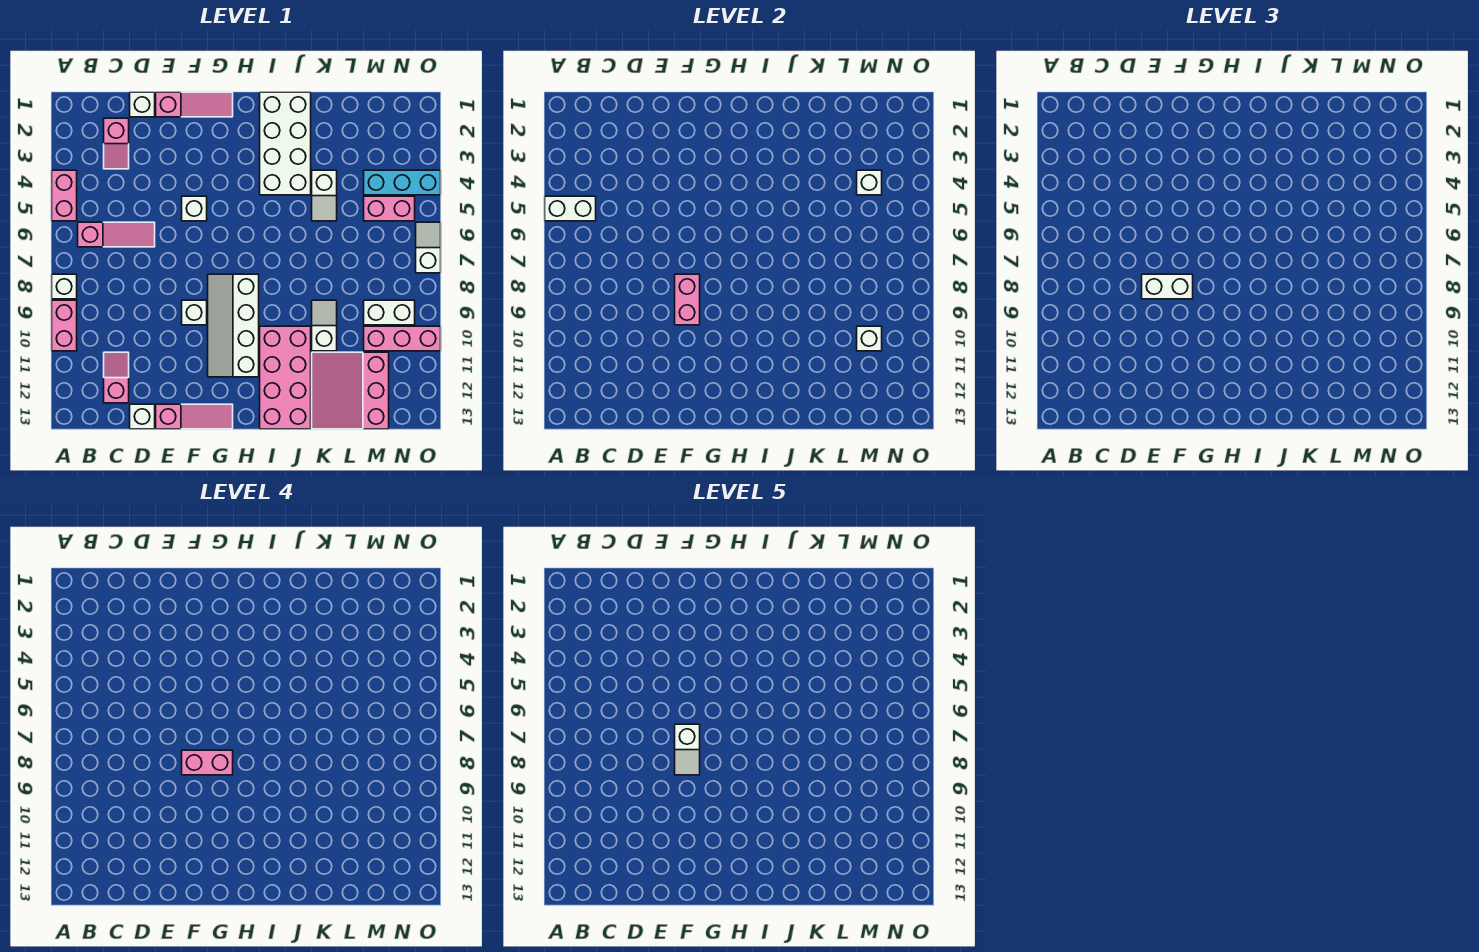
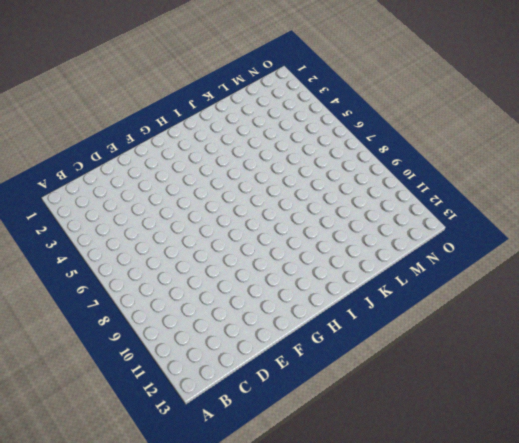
none -> pink 1x2 brick [52,170,77,221]
none -> white 1x1 brick [52,274,77,299]
none -> pink 1x2 brick [52,300,77,351]
none -> pink 1x3 slope [78,222,155,247]

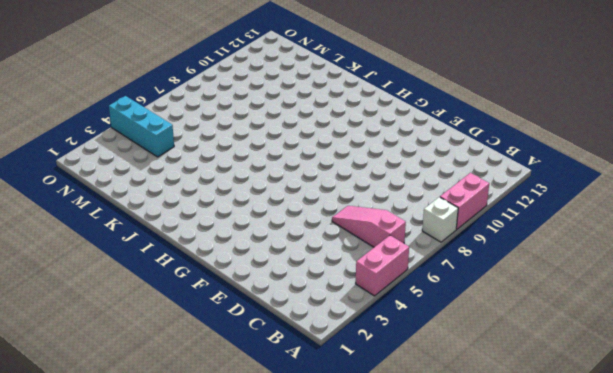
none -> pink 1x2 slope [104,118,129,169]
none -> pink 1x2 slope [104,352,129,403]
none -> white 1x1 brick [130,92,155,117]
none -> white 1x1 brick [130,404,155,429]

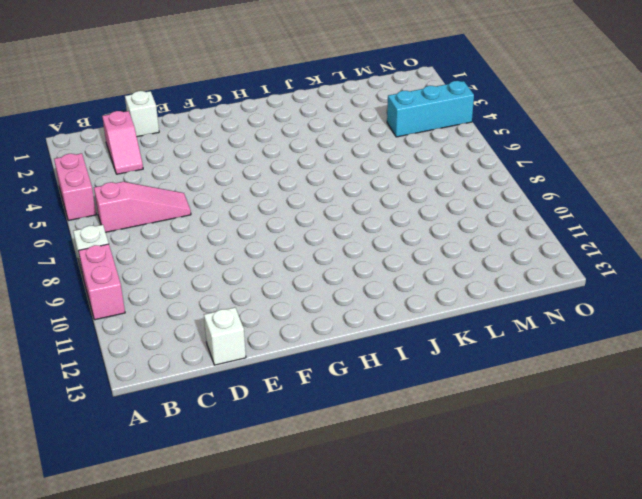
none -> pink 1x2 slope [104,352,129,403]
none -> pink 1x3 slope [156,92,233,117]
none -> pink 1x3 slope [156,404,233,429]
none -> white 1x1 brick [182,196,207,221]

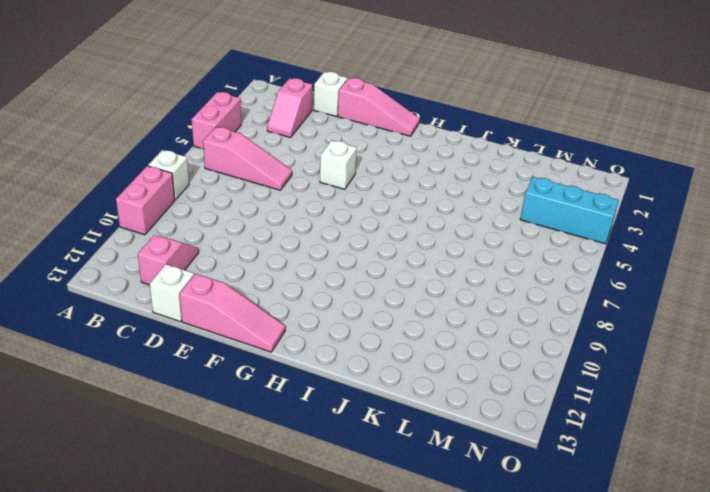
none -> white 1x1 brick [182,300,207,325]
none -> white 2x4 slope [208,274,259,377]
none -> white 2x4 brick [260,92,311,195]
none -> pink 2x4 brick [260,326,311,429]

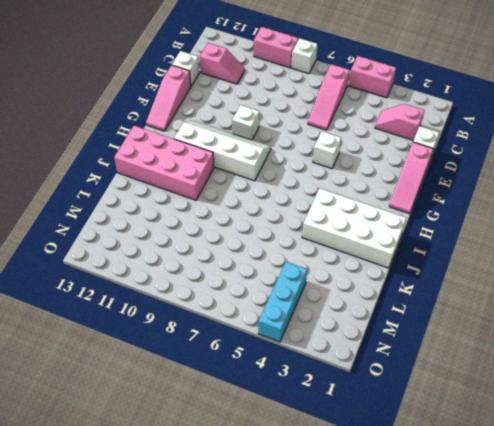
none -> white 1x2 slope [312,170,337,221]
none -> white 1x2 slope [312,300,337,351]
none -> pink 3x3 slope [312,352,389,429]
none -> pink 1x2 brick [364,196,415,221]

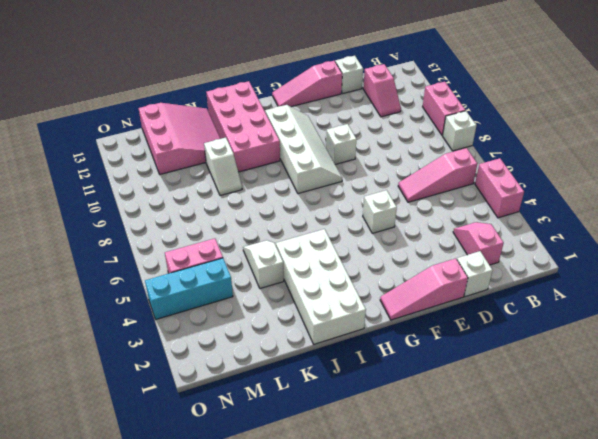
none -> white 1x2 brick [364,300,415,325]
none -> pink 1x3 brick [364,326,441,351]
none -> white 1x2 slope [416,222,441,273]
none -> white 1x2 brick [545,196,596,221]

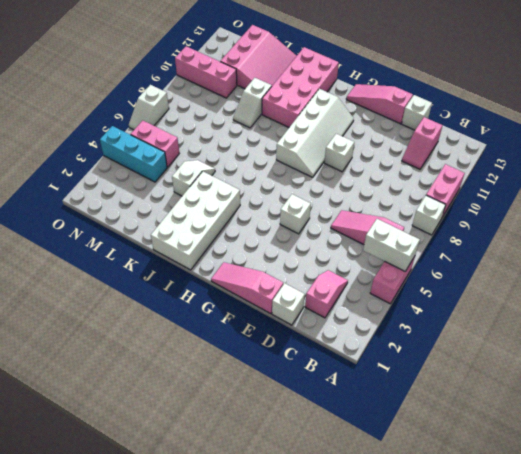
none -> white 1x2 brick [364,300,415,325]
none -> pink 1x2 brick [675,274,700,325]
none -> white 1x1 brick [857,170,882,195]
none -> white 1x1 brick [857,326,882,351]

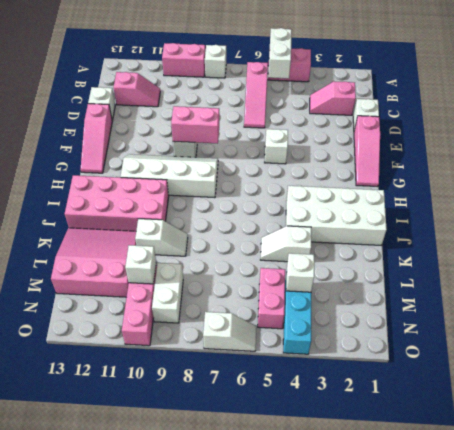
none -> white 1x2 brick [1142,274,1193,299]
none -> pink 1x2 brick [182,750,233,775]
none -> white 1x2 slope [675,724,700,775]

